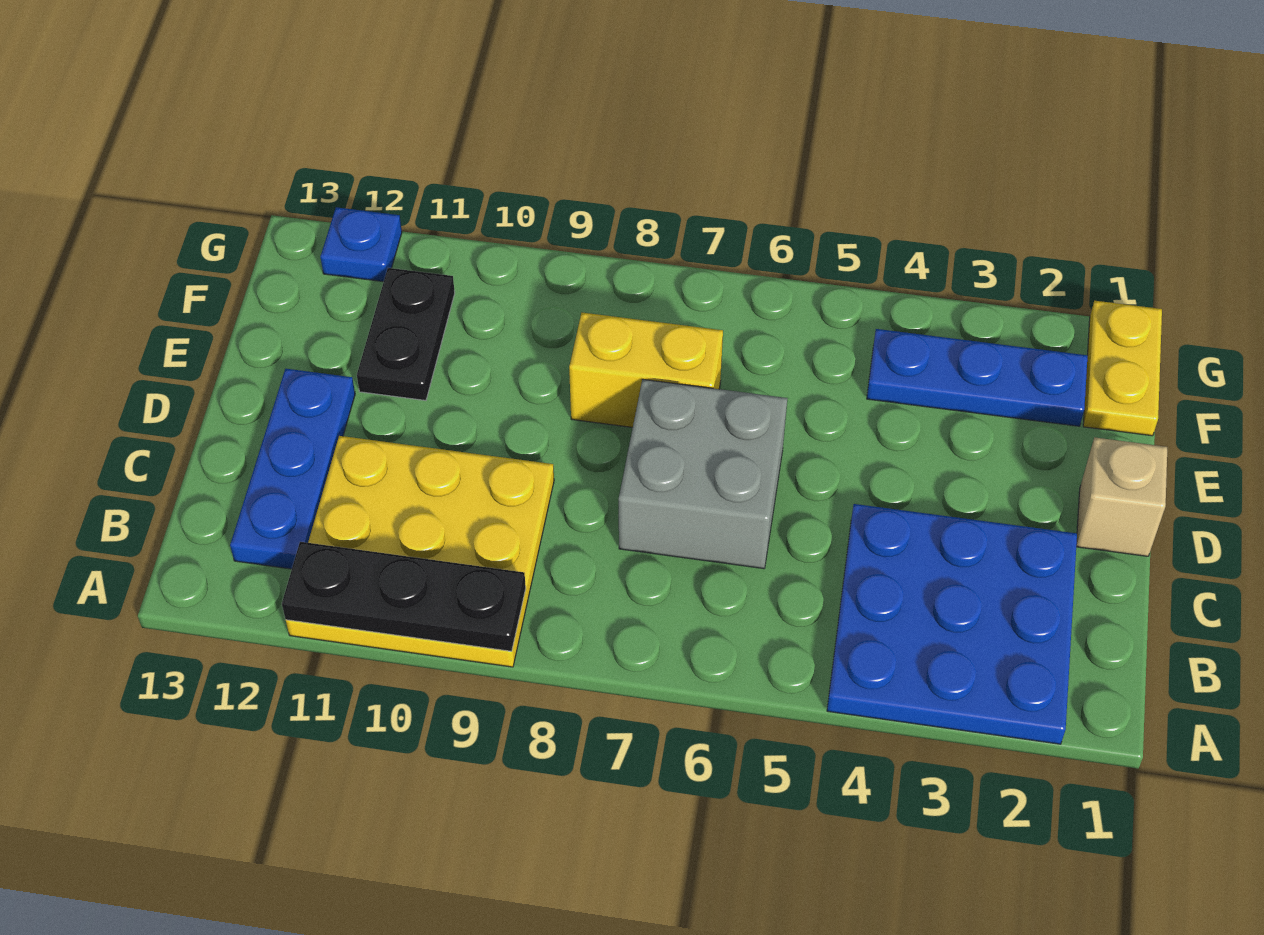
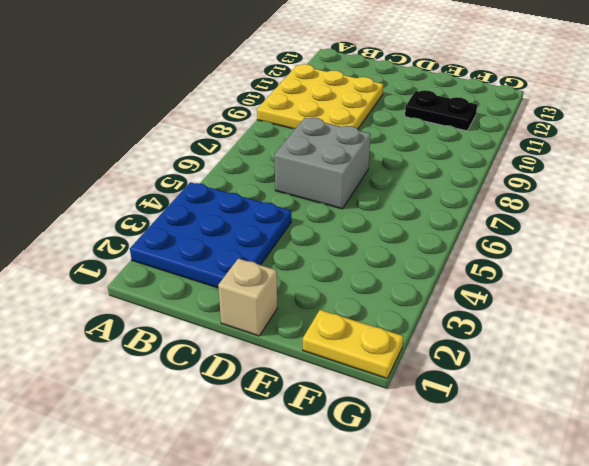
none -> blue 1x3 plate [230,369,355,569]
none -> yellow 1x2 brick [569,313,723,427]

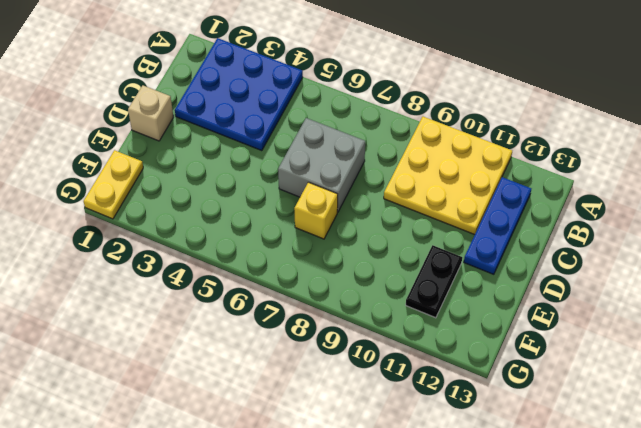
yellow 1x1 brick [294,182,338,239] -> yellow 1x2 brick [569,313,723,427]
none -> blue 1x3 plate [867,329,1088,426]
none -> blue 1x1 plate [321,207,402,282]

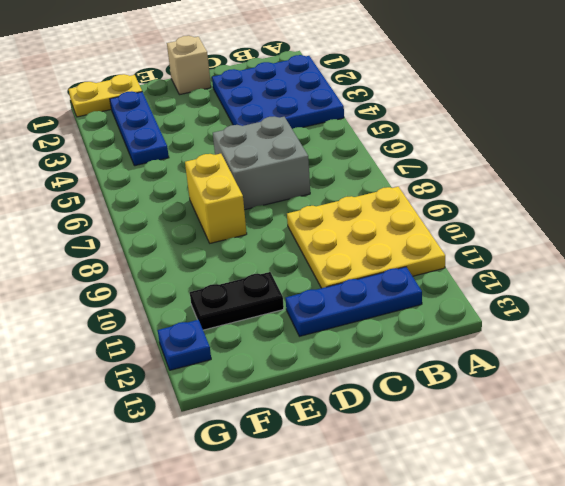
none -> black 1x3 plate [282,542,526,651]

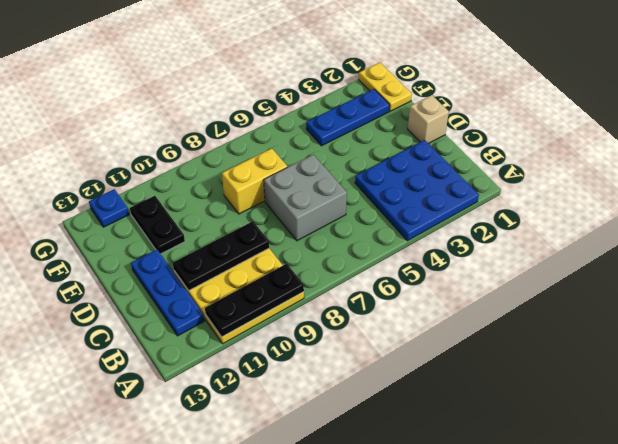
black 1x3 plate [173,221,269,290] -> none

